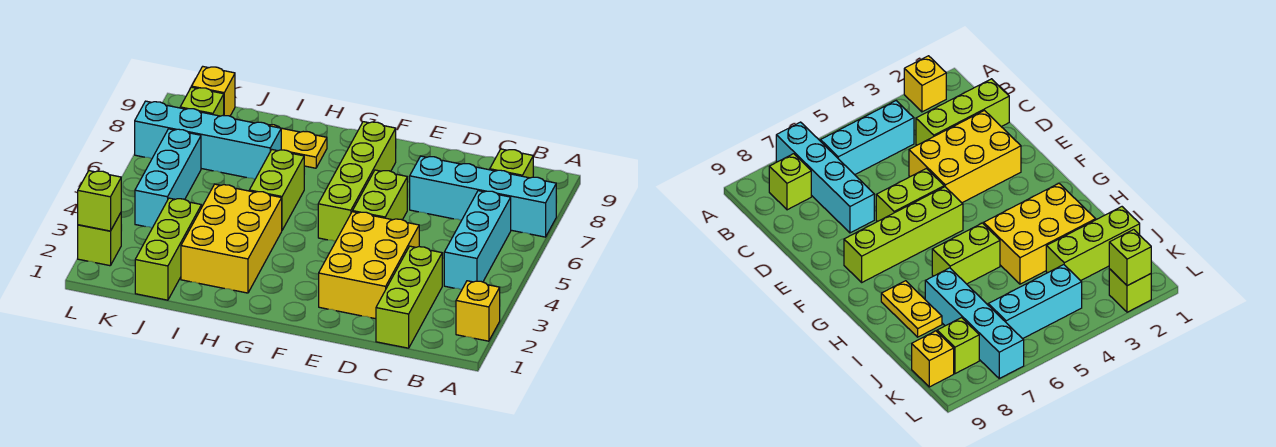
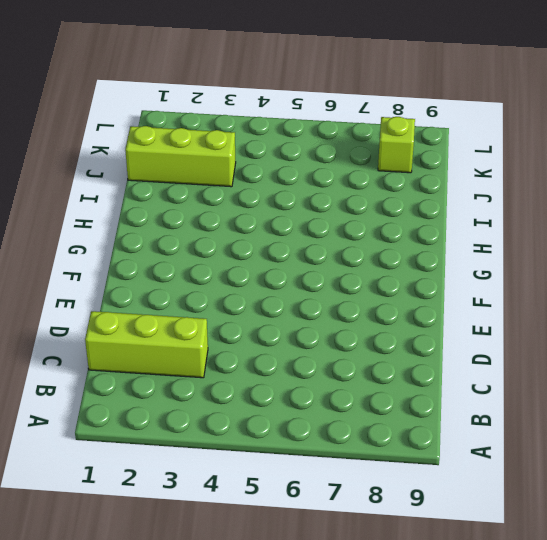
none -> yellow 1x1 brick [456,281,500,341]
none -> cyan 1x4 brick [410,156,556,237]
none -> cyan 1x3 brick [444,191,511,290]

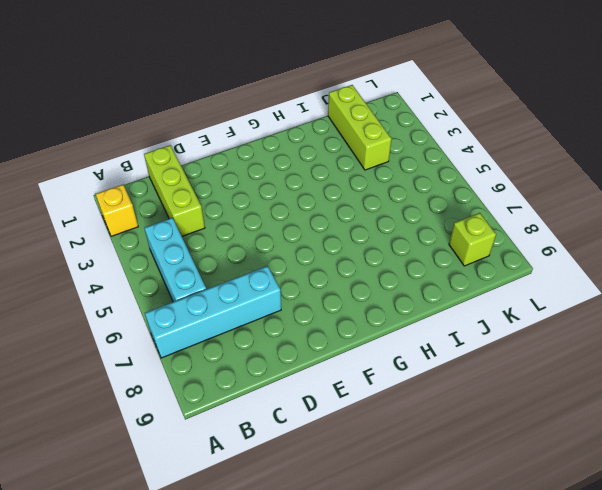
none -> lime 1x1 brick [489,149,533,178]
none -> yellow 2x3 brick [319,212,419,319]
none -> lime 1x2 brick [353,170,407,220]

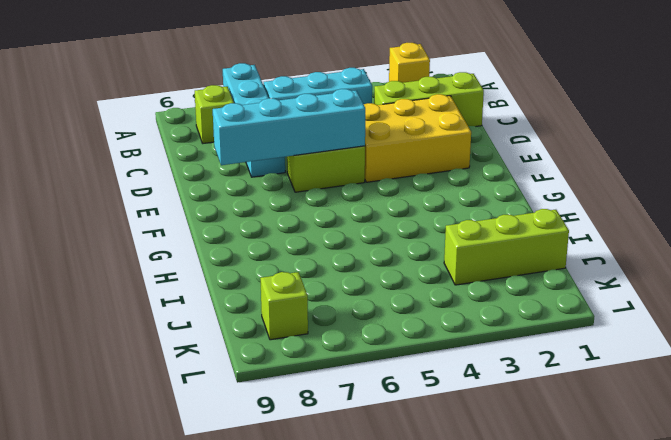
cyan 1x4 brick [213,89,365,165] -> cyan 1x4 brick turned to [135,101,281,179]
none -> lime 1x4 brick [318,122,396,241]
none -> yellow 2x3 brick [181,184,282,293]
none -> lime 1x2 brick [249,150,304,230]

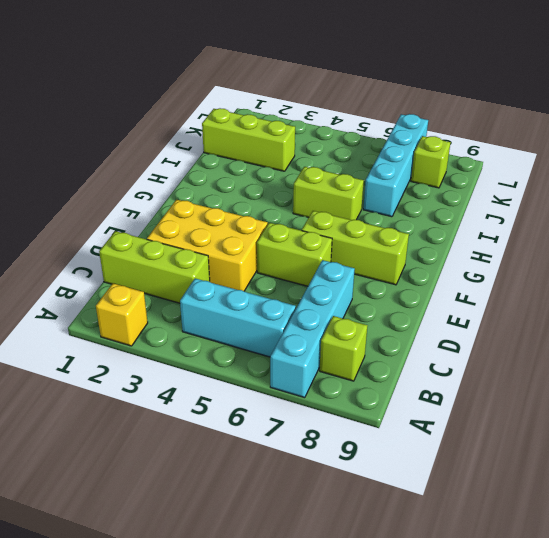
lime 1x3 brick [302,211,409,285] -> lime 1x4 brick [318,122,396,241]
none -> yellow 2x3 brick [181,184,282,293]
none -> yellow 1x2 plate [268,125,327,168]
none -> cyan 1x3 brick [135,129,201,228]

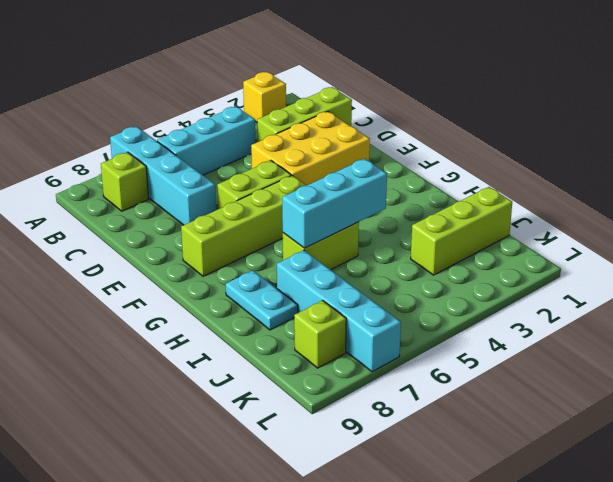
cyan 1x3 brick [282,159,387,248] -> cyan 1x3 brick moved to [135,129,201,228]
cyan 1x2 plate [226,271,298,330] -> yellow 1x2 plate [268,125,327,168]
none -> yellow 2x3 brick [181,184,282,293]
none -> yellow 1x1 brick [192,67,235,116]
none -> lime 1x1 brick [78,213,121,266]

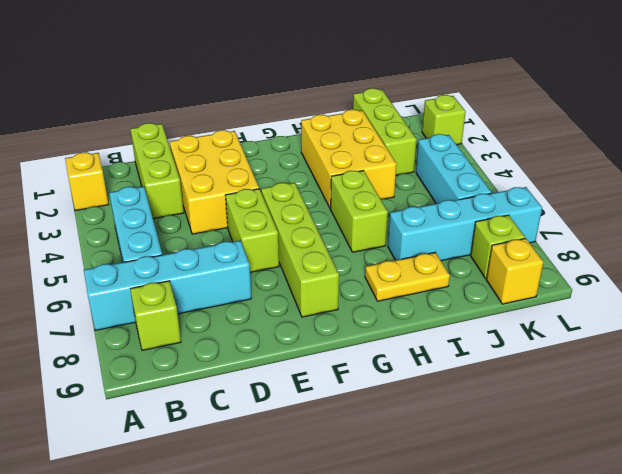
none -> lime 1x1 brick [78,171,121,231]

